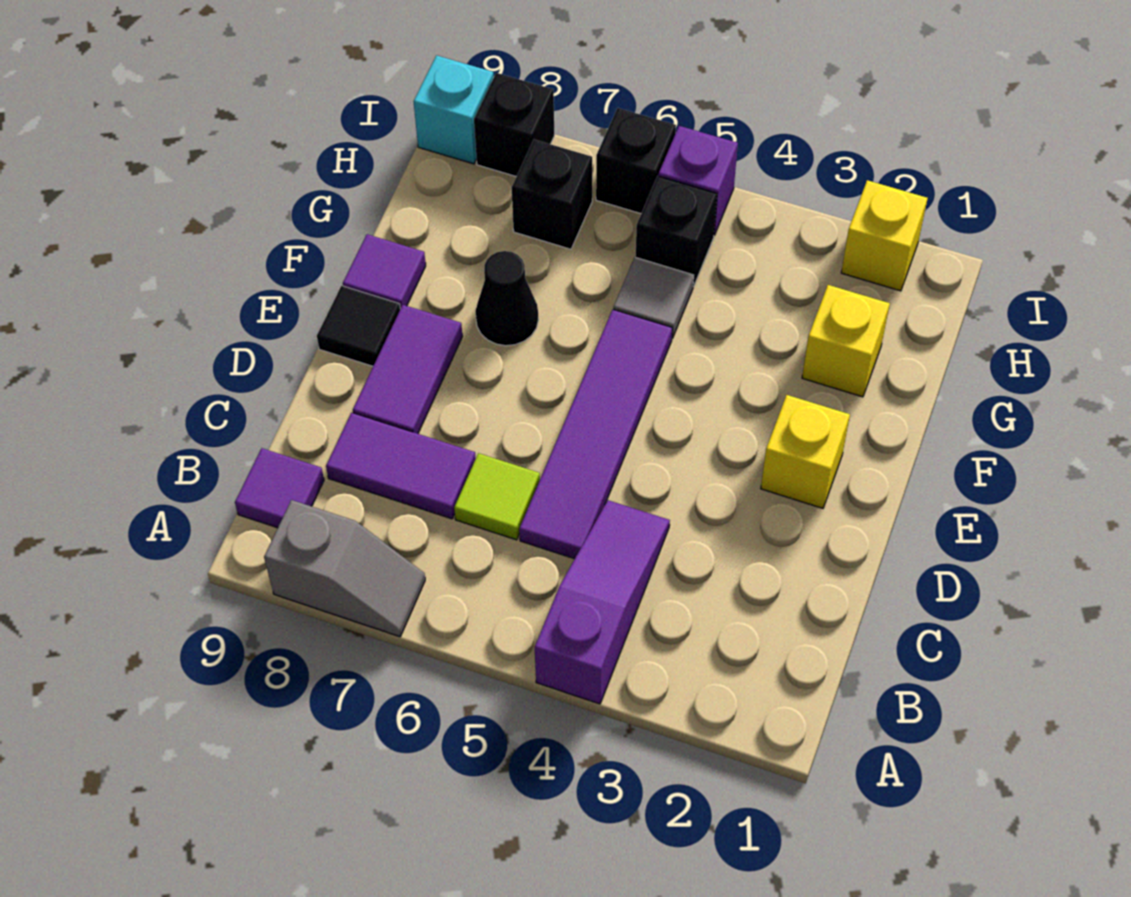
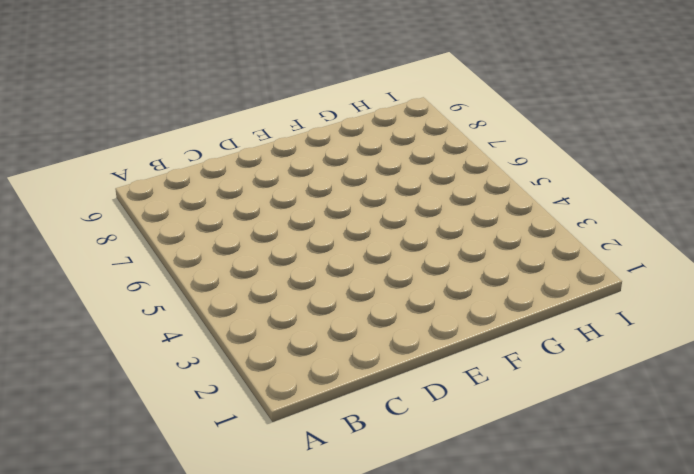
none -> purple 1x3 slope [535,500,670,704]
none -> grey 1x2 slope [264,500,425,637]
none -> purple 1x1 tile [235,448,324,528]

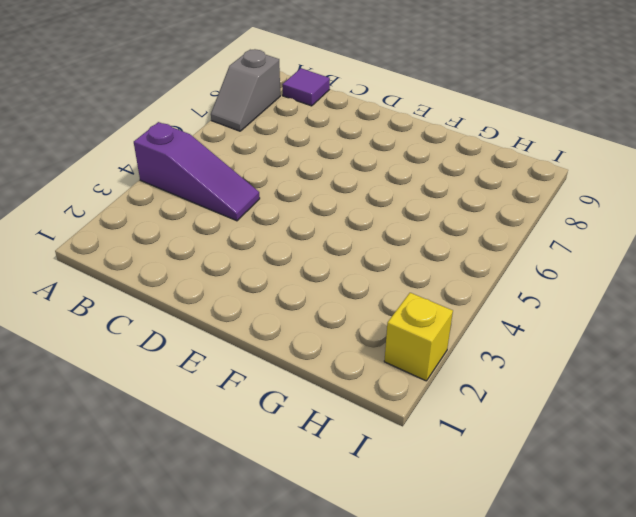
none -> purple 1x4 tile [519,310,672,559]
none -> lime 1x1 tile [454,453,540,540]
none -> purple 1x2 tile [326,413,476,519]

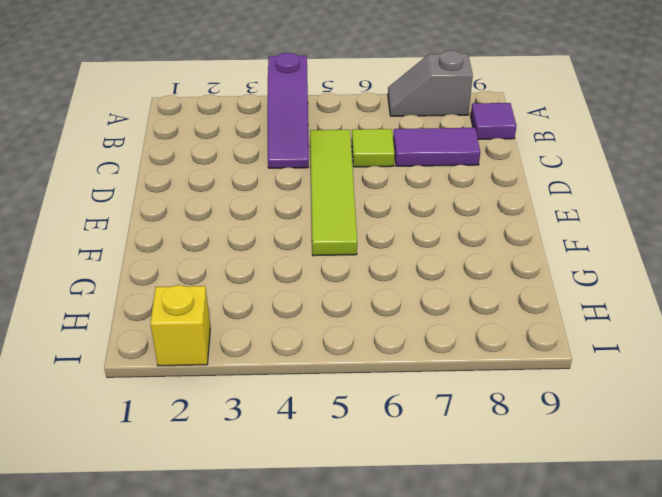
lime 1x4 tile [310,130,357,256] -> purple 1x4 tile [519,310,672,559]
none -> purple 1x2 tile [353,305,463,434]
none -> yellow 1x1 brick [761,395,850,508]
none -> black 1x1 tile [317,286,400,366]

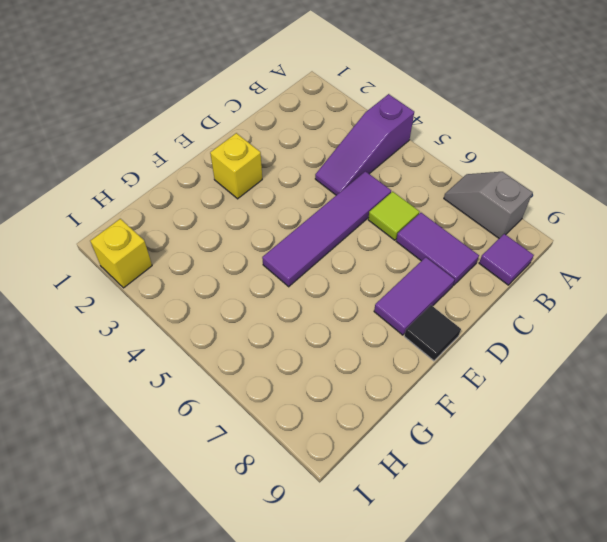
none -> black 1x1 cone [475,251,539,346]
none -> purple 1x1 tile [343,234,426,309]
none -> yellow 1x1 brick [802,285,890,397]

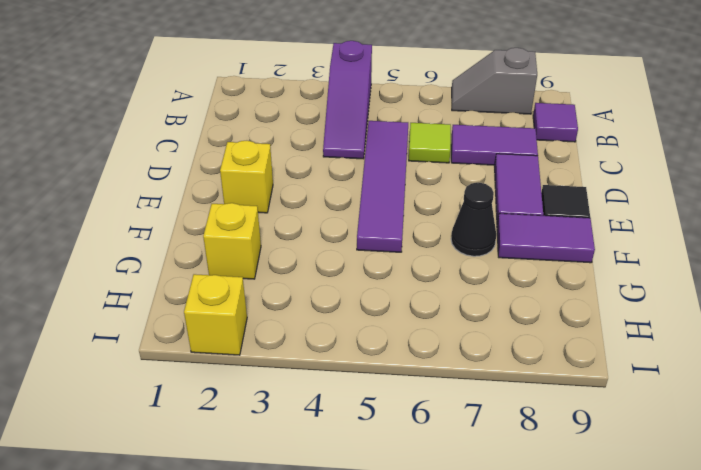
purple 1x2 tile [497,213,595,263] -> purple 1x1 tile [343,234,426,309]
none -> grey 1x1 tile [613,257,694,338]
none -> black 1x1 brick [636,176,717,286]
none -> black 1x1 brick [512,140,592,249]

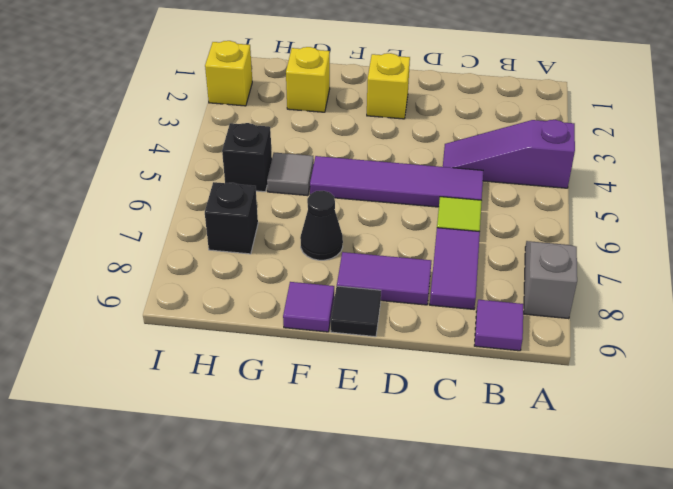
none -> purple 1x1 brick [658,126,738,235]
none -> black 1x1 brick [596,108,676,214]
none -> black 1x1 brick [474,73,554,177]

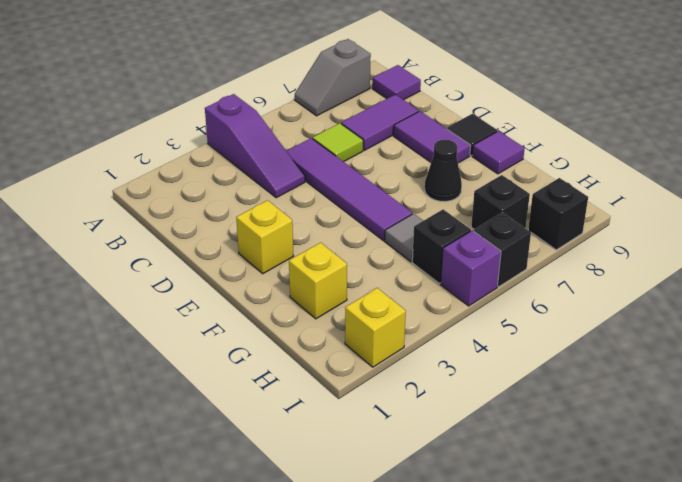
none -> cyan 1x1 brick [414,55,494,164]

